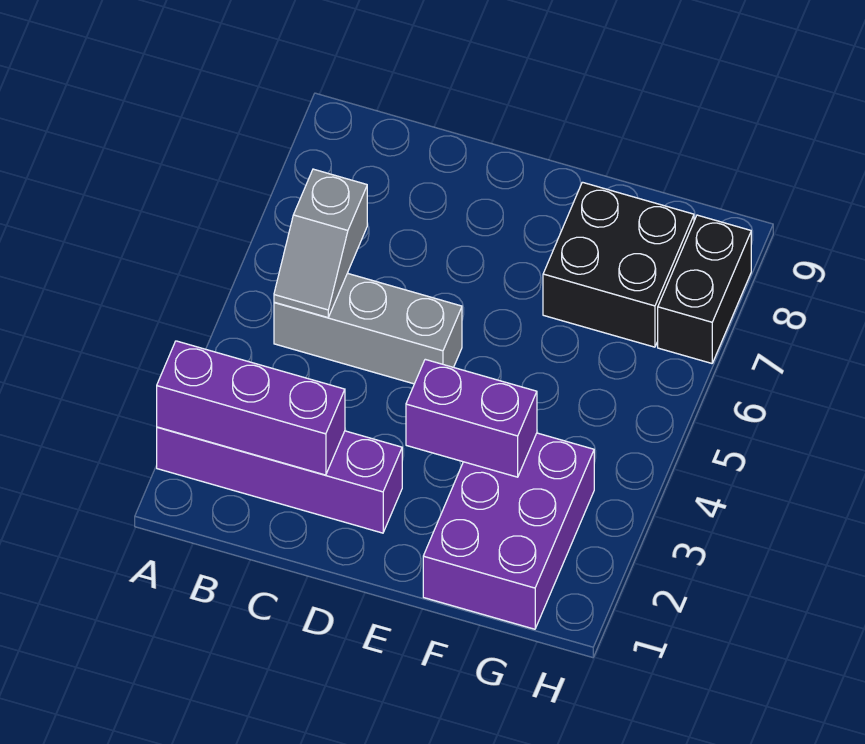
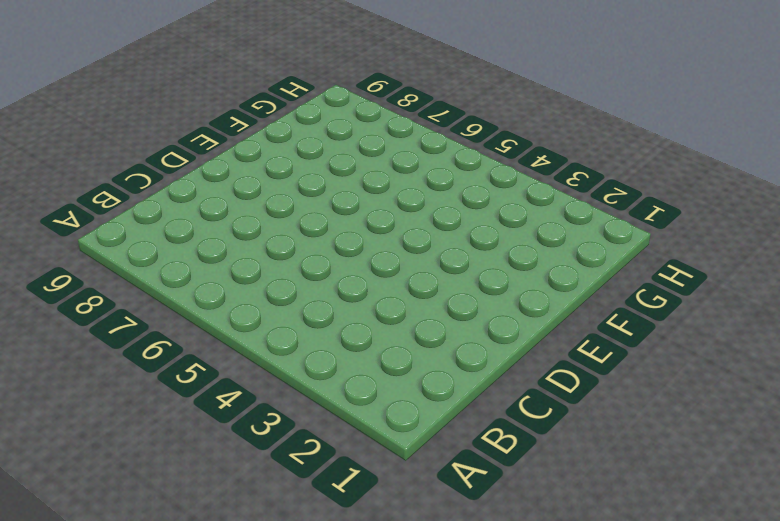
none -> purple 1x4 brick [157,427,402,533]
none -> grey 1x3 brick [274,273,462,384]

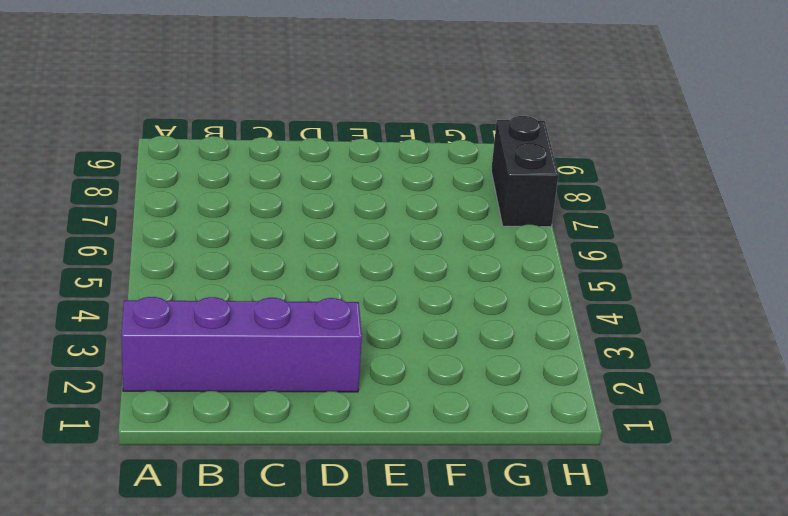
none -> grey 1x3 brick [274,273,462,384]
none -> purple 2x3 brick [423,433,594,629]

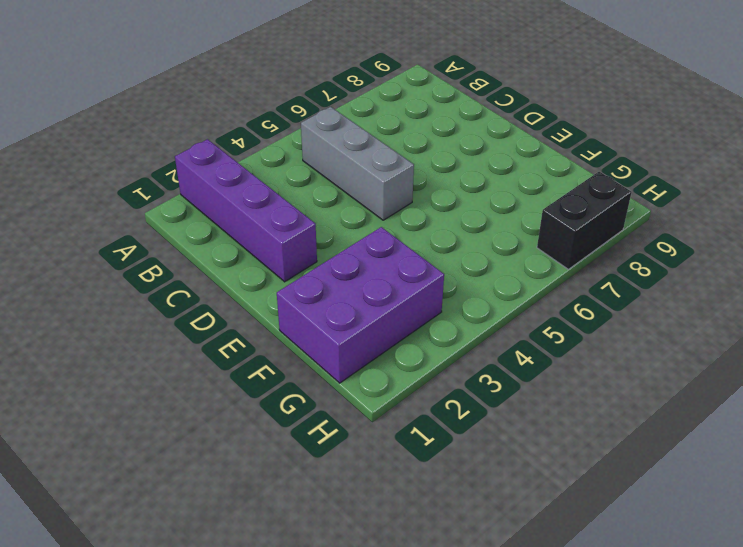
none -> black 2x2 brick [543,182,694,347]
none -> purple 1x3 brick [157,341,345,475]

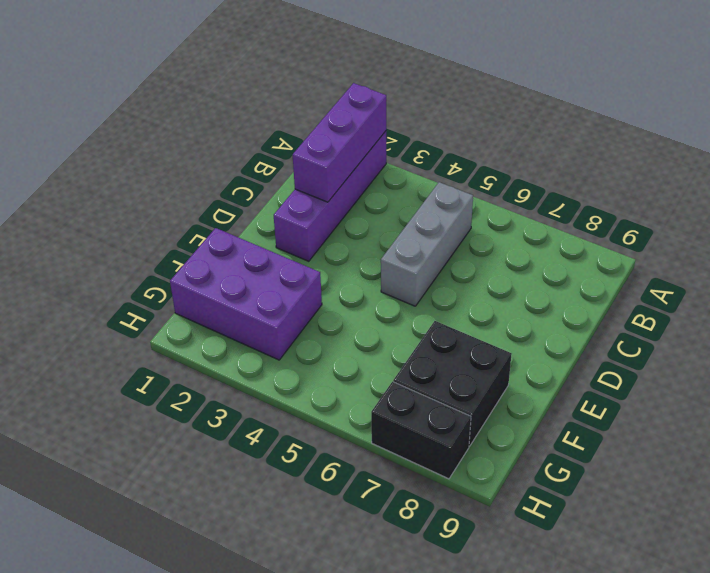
none -> grey 1x2 slope [274,169,367,317]
none -> purple 1x2 brick [406,359,537,477]

